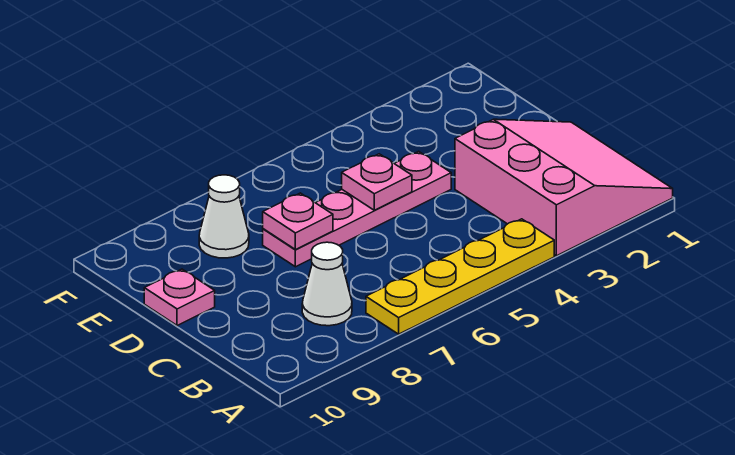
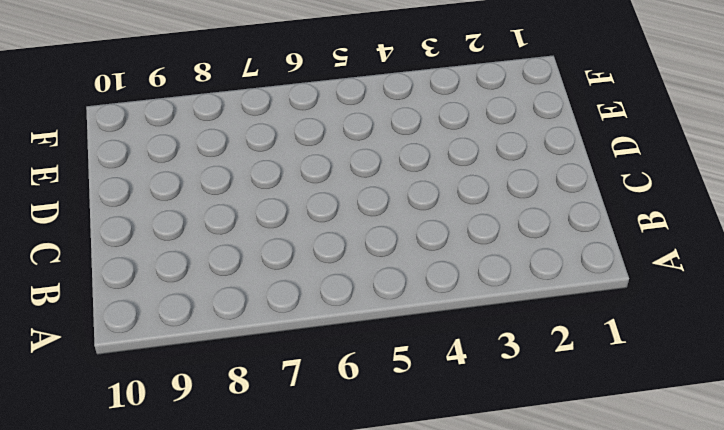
none -> pink 3x3 slope [455,119,673,256]
none -> yellow 1x4 plate [366,219,554,334]

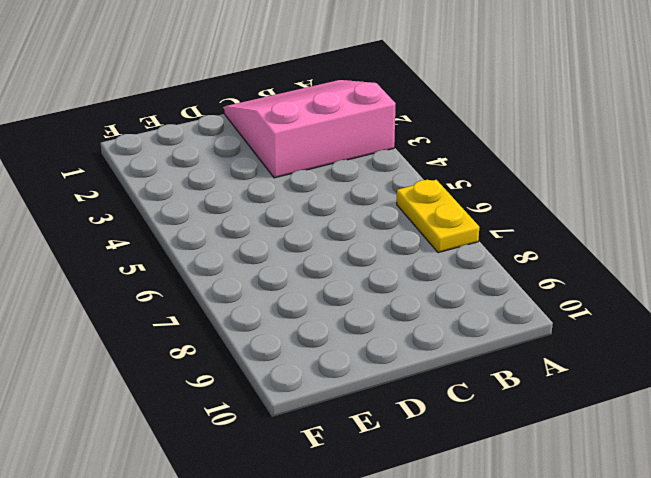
yellow 1x2 plate [397,180,479,253] -> yellow 1x4 plate [366,219,554,334]
none -> white 1x1 cone [302,242,352,326]
none -> pink 1x4 plate [263,151,451,267]

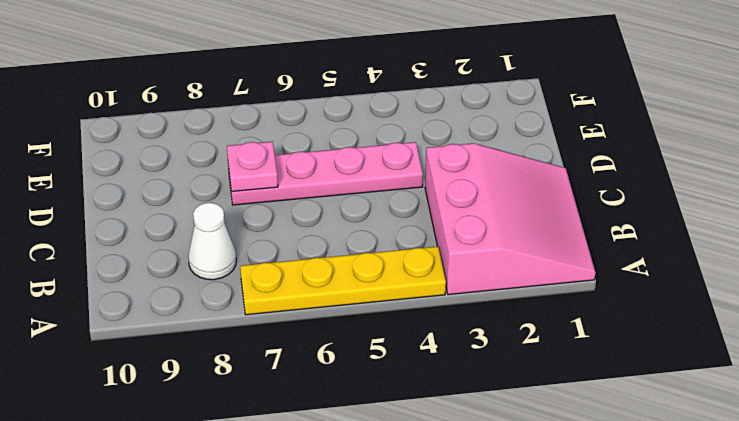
none -> pink 1x1 plate [144,269,215,326]
none -> white 1x1 cone [199,175,249,258]

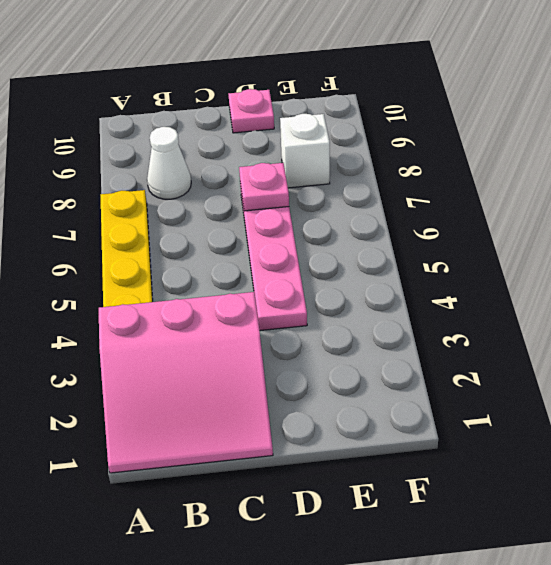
white 1x1 brick [280,114,330,188] -> white 1x1 cone [199,175,249,258]
none -> pink 1x1 plate [342,154,412,210]

